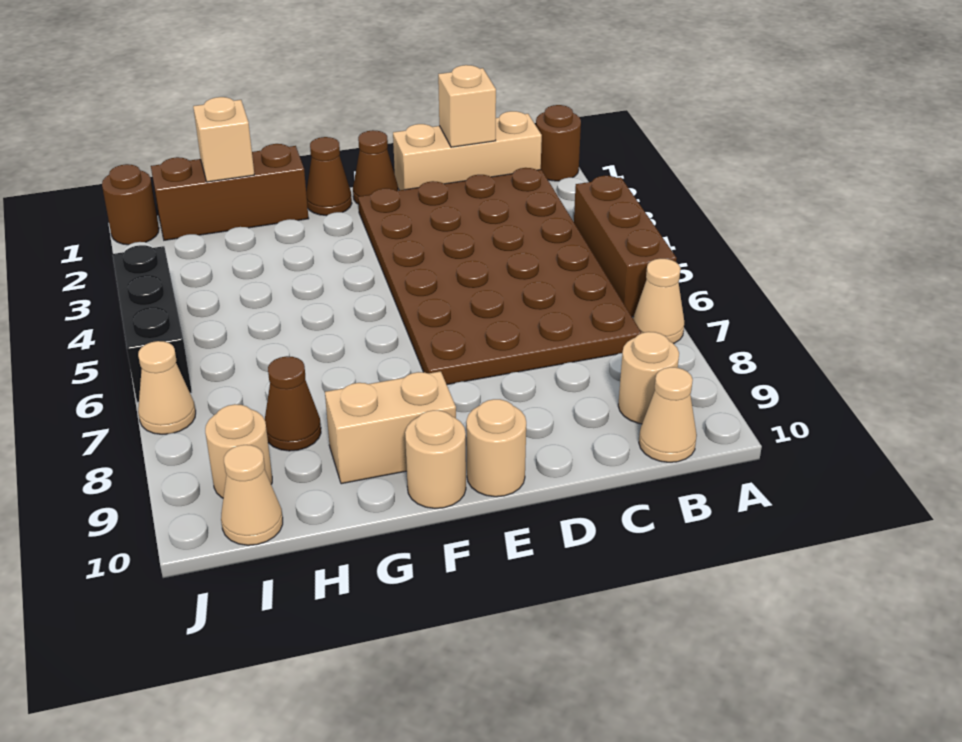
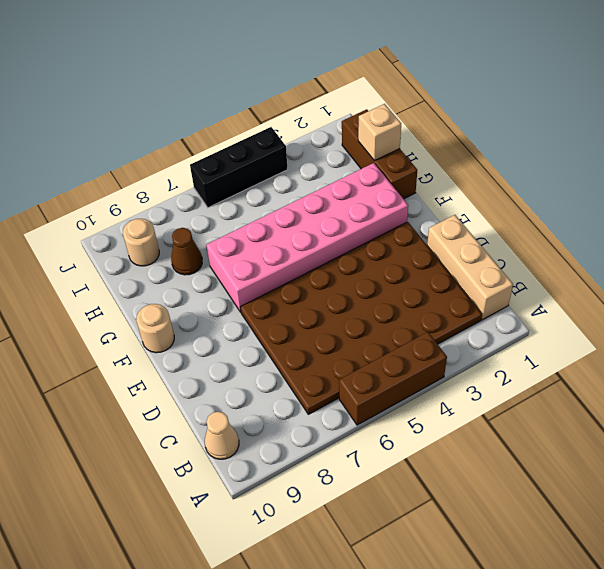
pink 2x6 brick [206,163,408,312] -> none
none -> brown 1x1 round brick [536,105,581,181]
none -> tan 1x1 cone [633,259,684,344]
none -> tan 1x1 round brick [618,332,679,424]

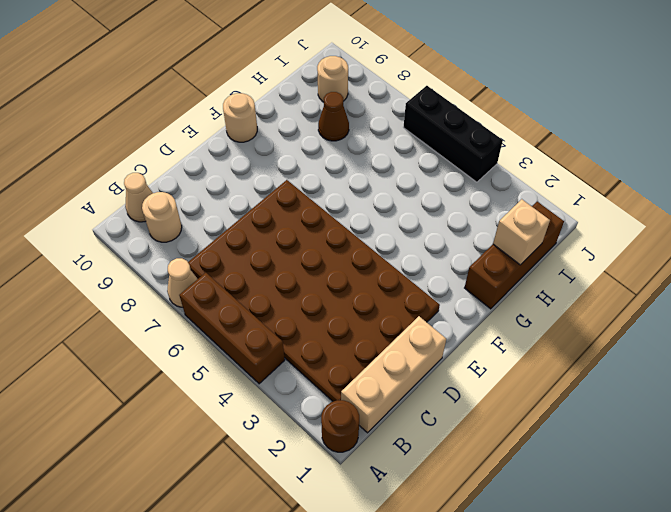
none -> brown 1x1 cone [353,130,398,204]
none -> tan 1x1 round brick [466,399,526,497]
none -> brown 1x1 cone [306,137,352,216]

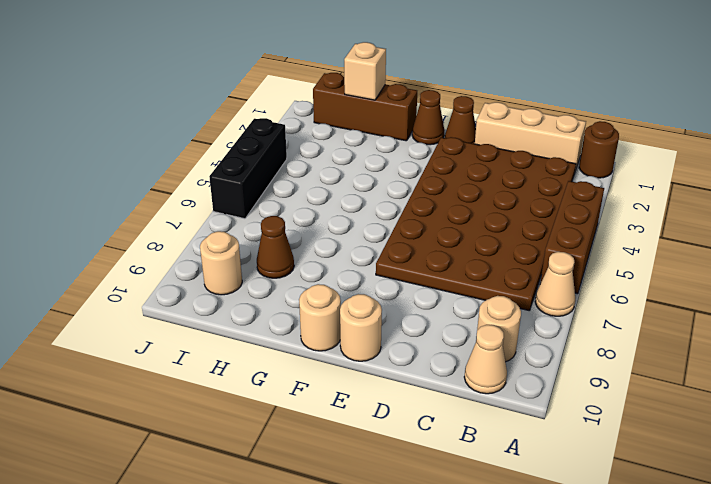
none -> tan 1x2 brick [325,371,456,484]
none -> tan 1x1 cone [221,445,283,545]
none -> brown 1x1 round brick [102,164,159,245]

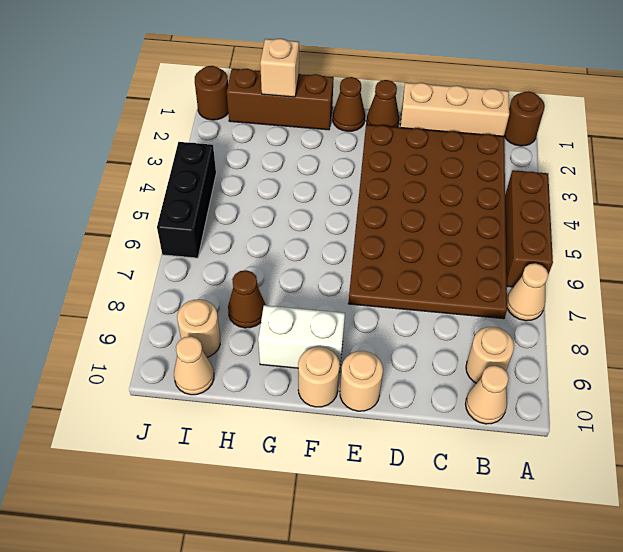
white 1x2 brick [258,305,345,372] -> tan 1x2 brick [325,371,456,484]
none -> tan 1x1 cone [138,341,196,434]
none -> tan 1x1 brick [438,65,496,147]

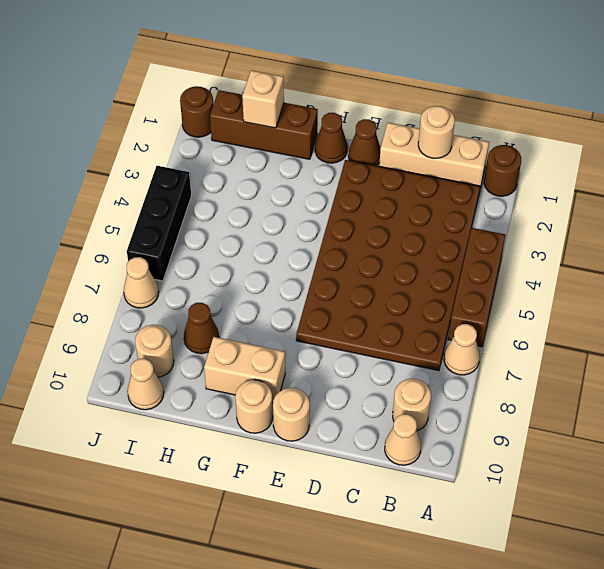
tan 1x1 round brick [418,106,455,158] -> tan 1x1 brick [438,65,496,147]

